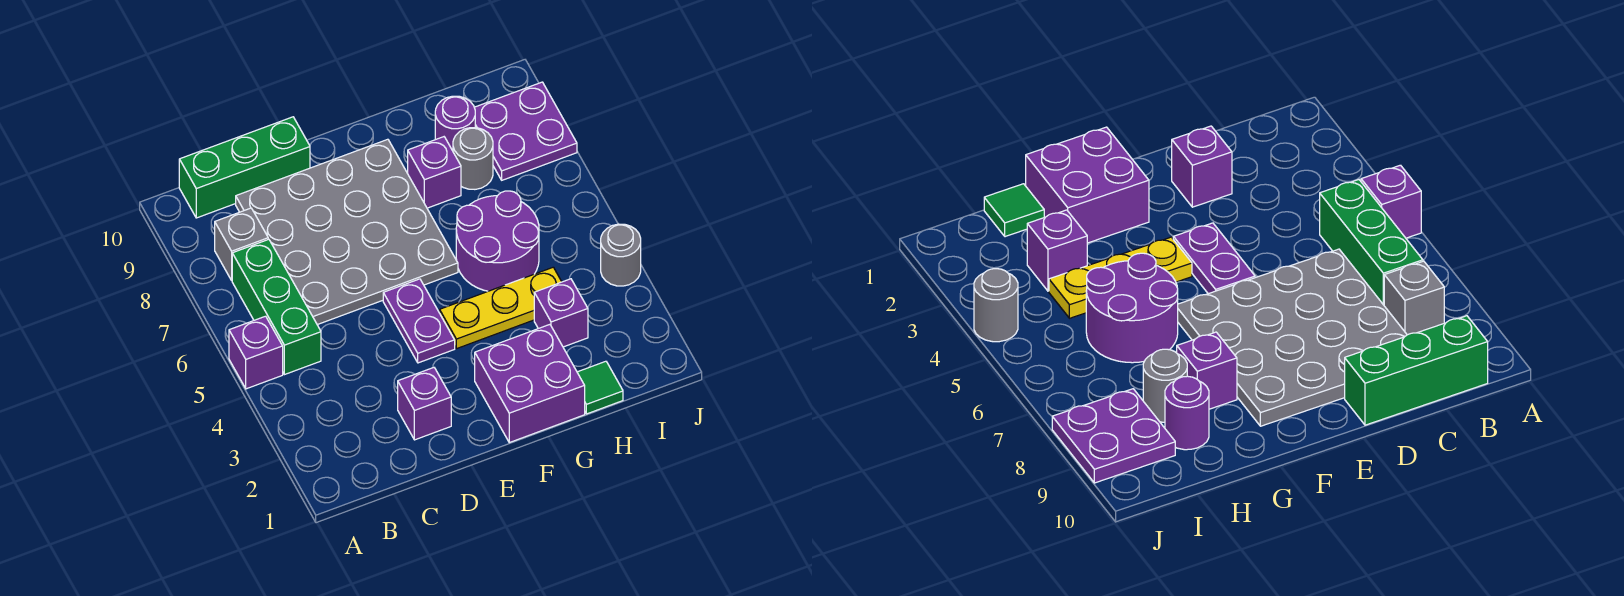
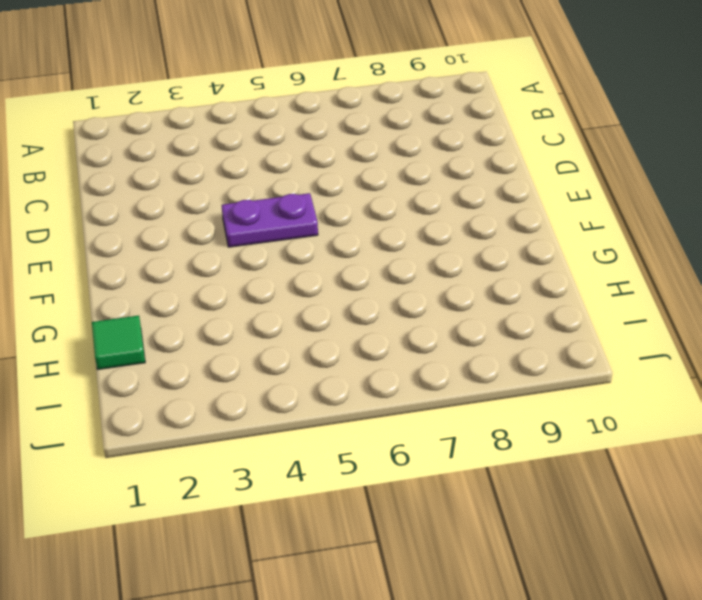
none -> purple 1x1 brick [229,316,283,389]
none -> green 1x3 brick [232,239,321,375]
none -> grey 1x1 brick [215,208,268,280]

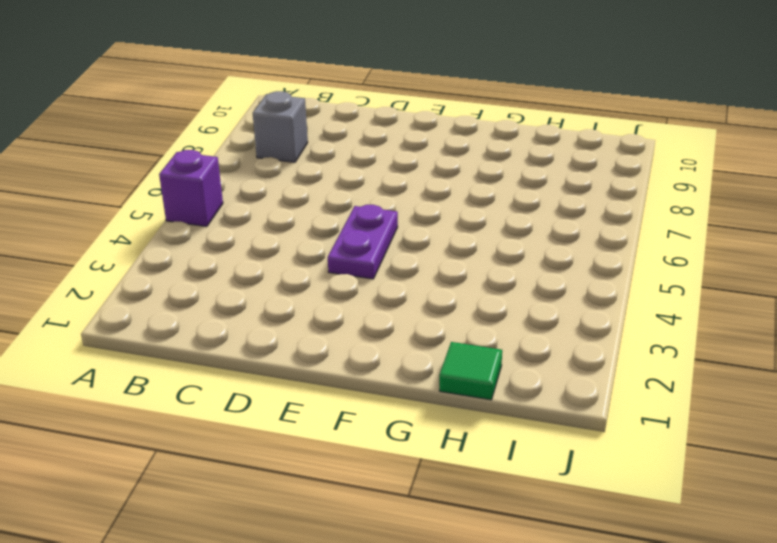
none -> green 1x3 brick [232,239,321,375]
none -> green 1x3 brick [179,117,310,218]
none -> grey 4x4 plate [236,139,458,325]

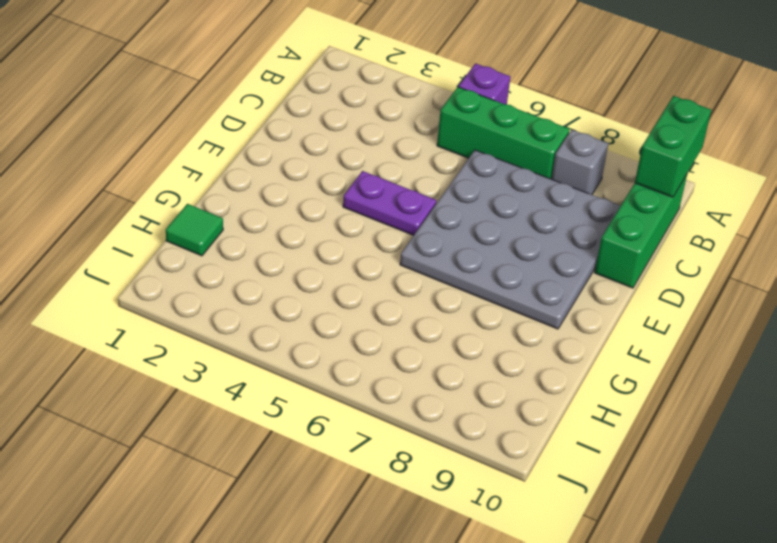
green 1x2 brick [635,96,711,197] -> none
none -> purple 1x1 brick [398,368,451,440]
none -> purple 2x2 brick [475,325,585,443]
none -> yellow 1x3 plate [440,267,562,349]

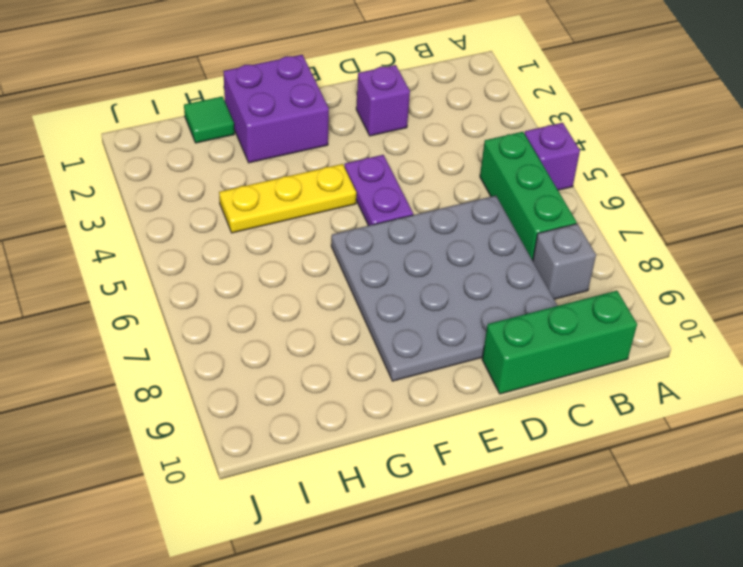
none -> purple 2x2 round brick [456,191,539,291]
none -> purple 1x1 brick [408,137,461,208]
none -> purple 1x1 brick [534,279,588,347]

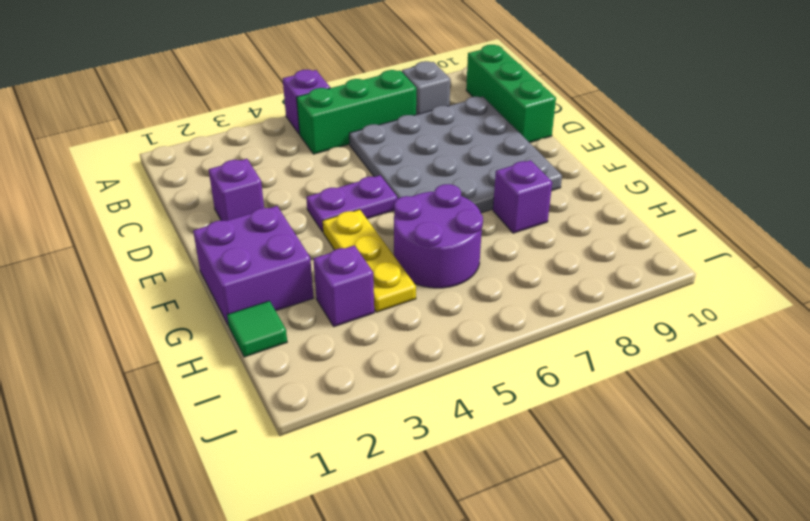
none -> grey 1x1 round brick [453,128,493,189]
none -> purple 1x1 round brick [435,96,475,151]
none -> purple 2x2 plate [474,82,577,180]

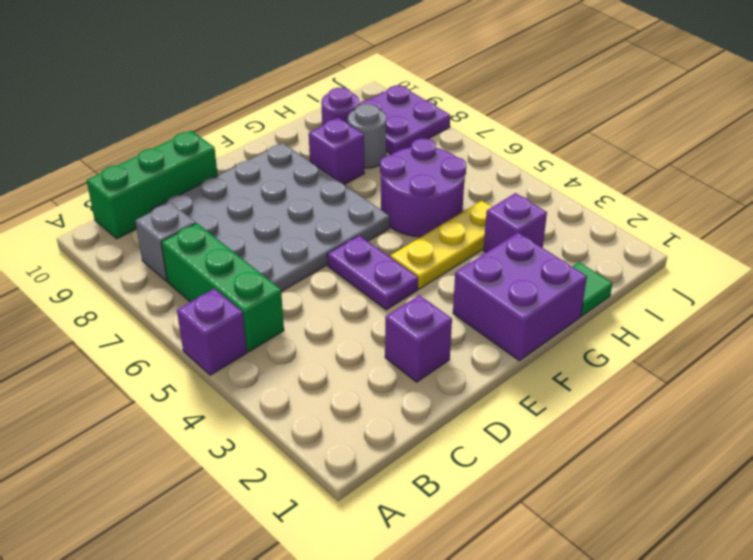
none -> grey 1x1 round brick [601,224,641,286]

